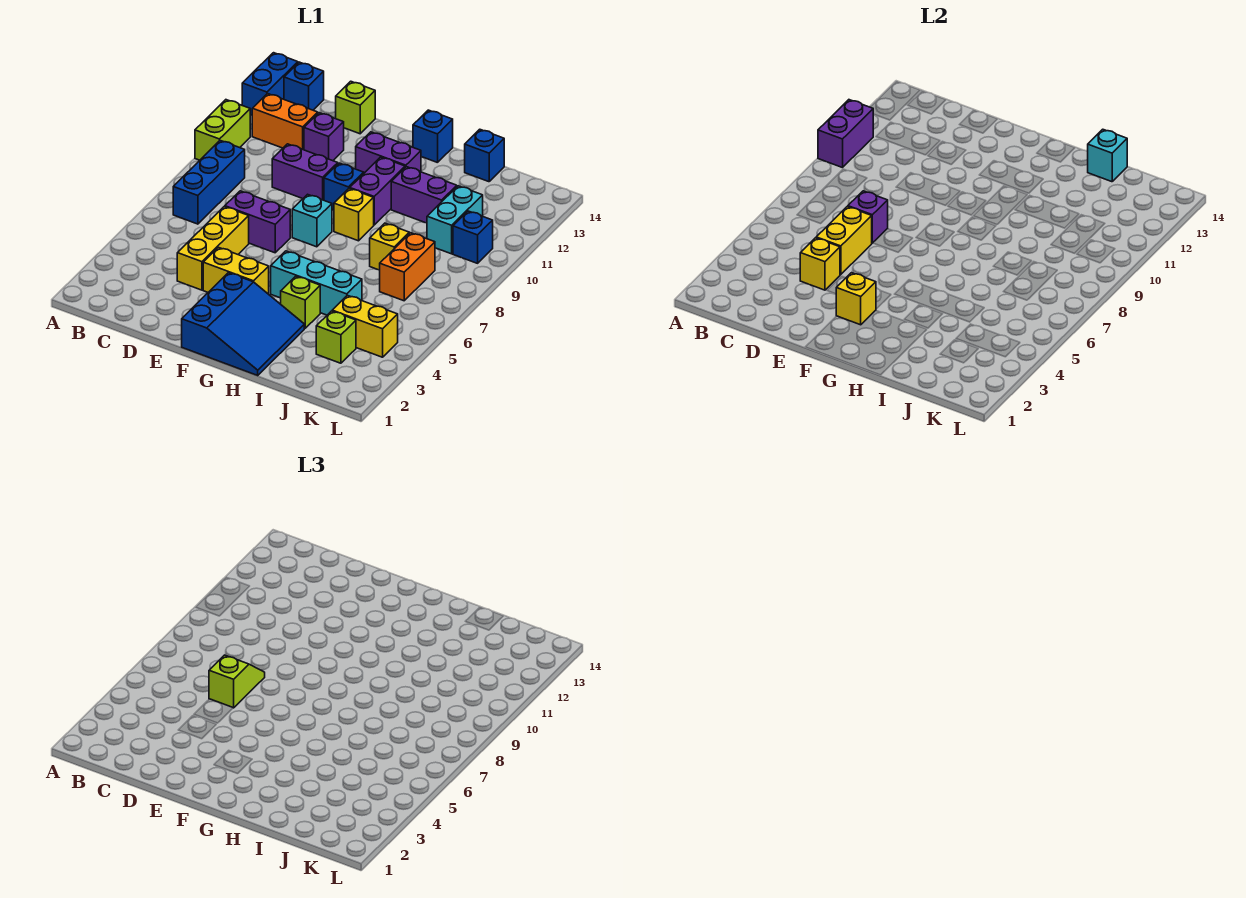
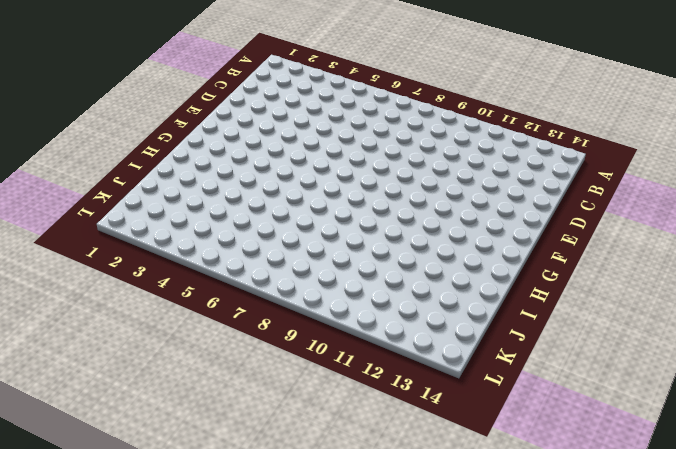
none -> lime 1x2 brick [195,100,250,160]
none -> blue 1x2 brick [242,53,298,115]
none -> blue 1x3 brick [173,141,245,224]
none -> orange 1x2 brick [252,94,318,150]

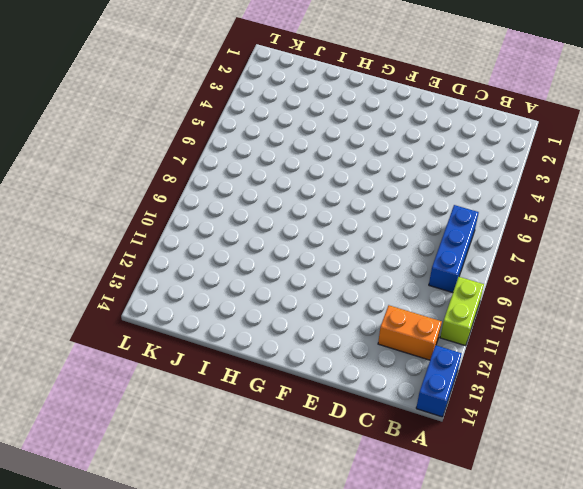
none -> blue 1x1 brick [284,62,324,110]
none -> yellow 1x3 brick [177,207,249,290]
none -> purple 1x2 brick [225,191,290,253]
none -> purple 1x2 brick [272,144,338,200]

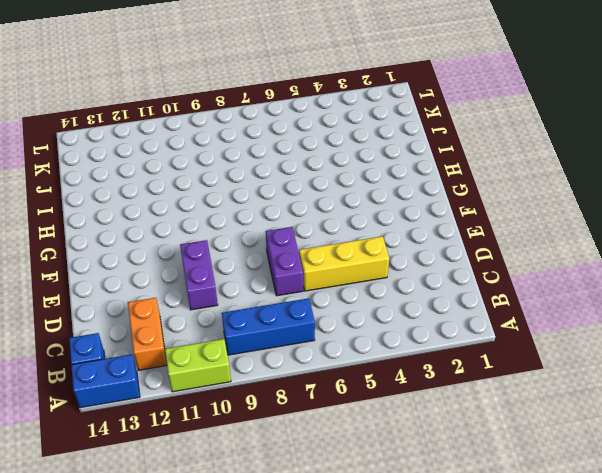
none -> purple 1x1 brick [304,113,344,161]
none -> lime 1x1 brick [336,81,375,134]
none -> yellow 1x2 brick [203,247,269,294]
none -> blue 3x3 slope [182,273,304,375]

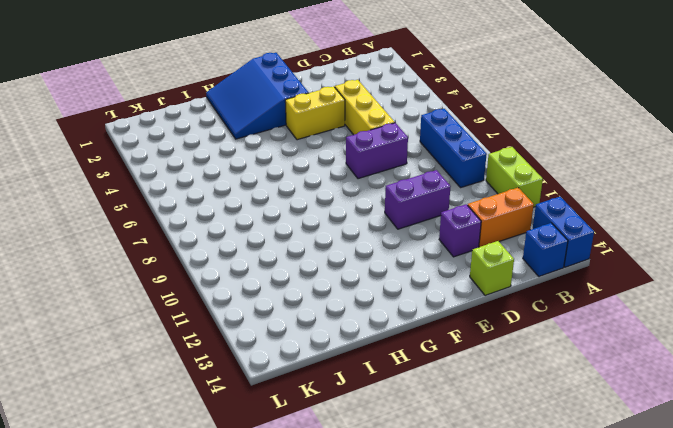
none -> cyan 1x1 brick [292,194,332,247]
none -> blue 1x1 brick [324,163,364,210]
none -> purple 1x2 brick [356,132,421,173]
none -> cyan 1x3 brick [271,251,362,315]

